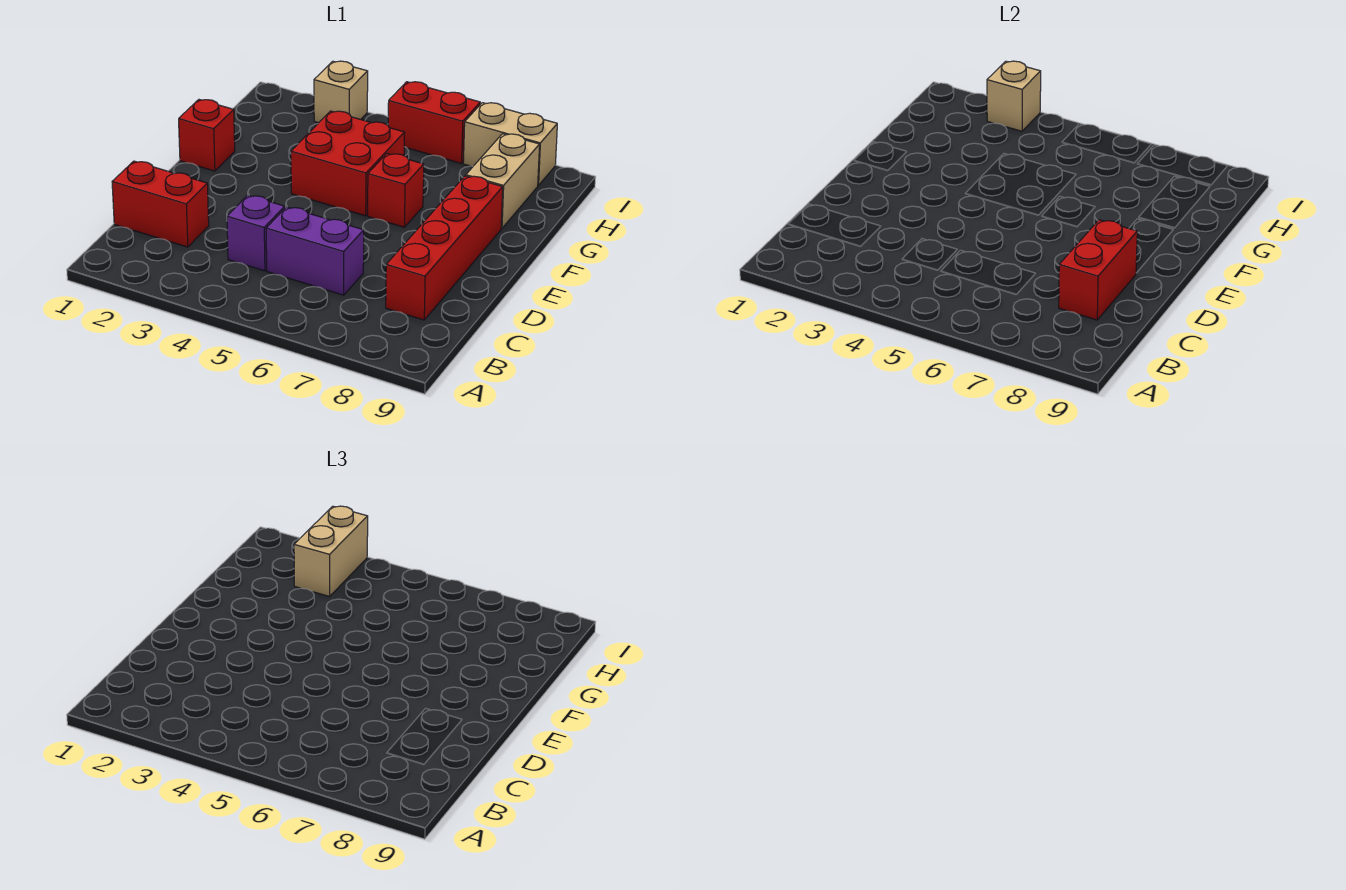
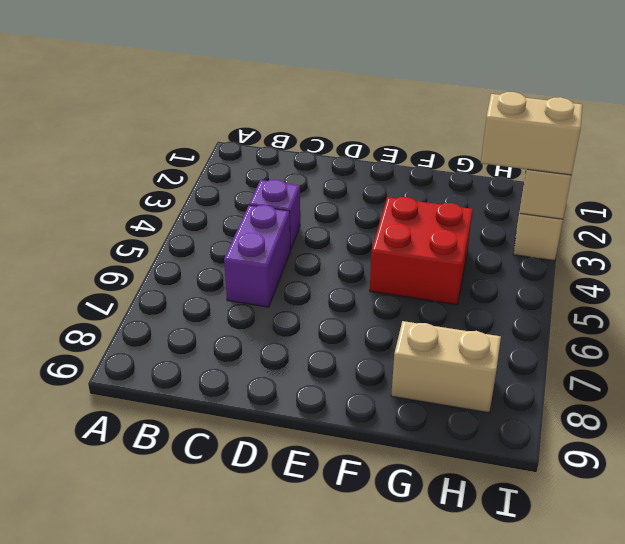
none -> red 1x2 brick [112,161,209,247]
none -> red 1x4 brick [386,176,503,320]
none -> red 1x1 brick [179,100,235,171]

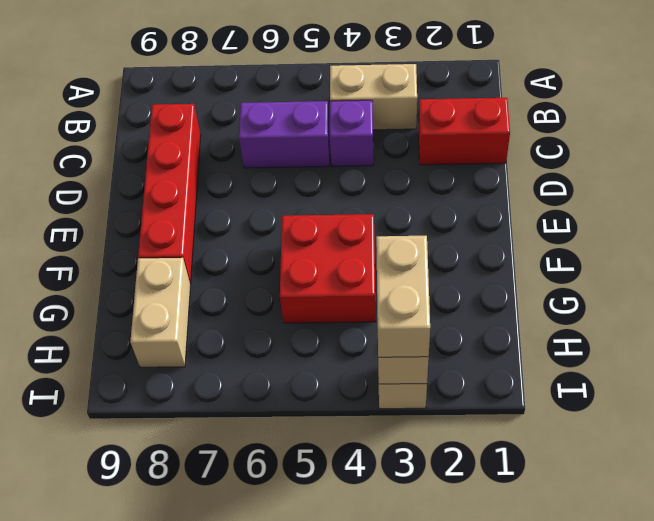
tan 1x2 brick [330,64,417,130] -> tan 1x2 brick moved to [463,103,557,185]
none -> red 1x1 brick [179,100,235,171]
none -> red 1x1 brick [368,154,424,227]
none -> red 1x2 brick [388,82,480,163]

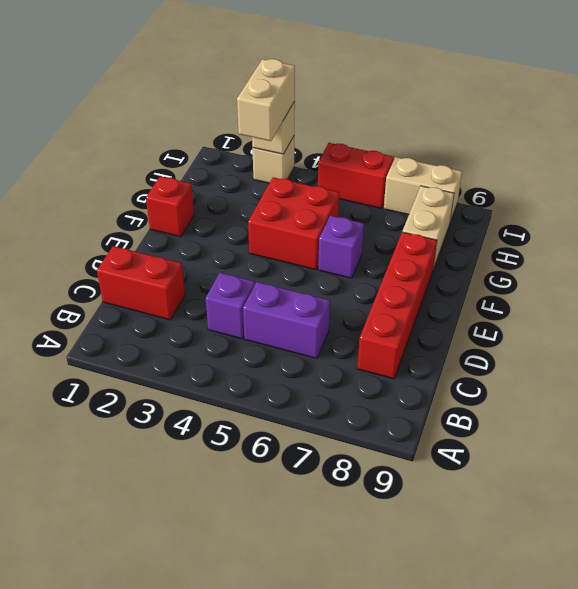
purple 1x1 brick [318,216,364,278] -> red 1x1 brick [368,154,424,227]
none -> red 1x2 brick [1059,220,1137,320]

